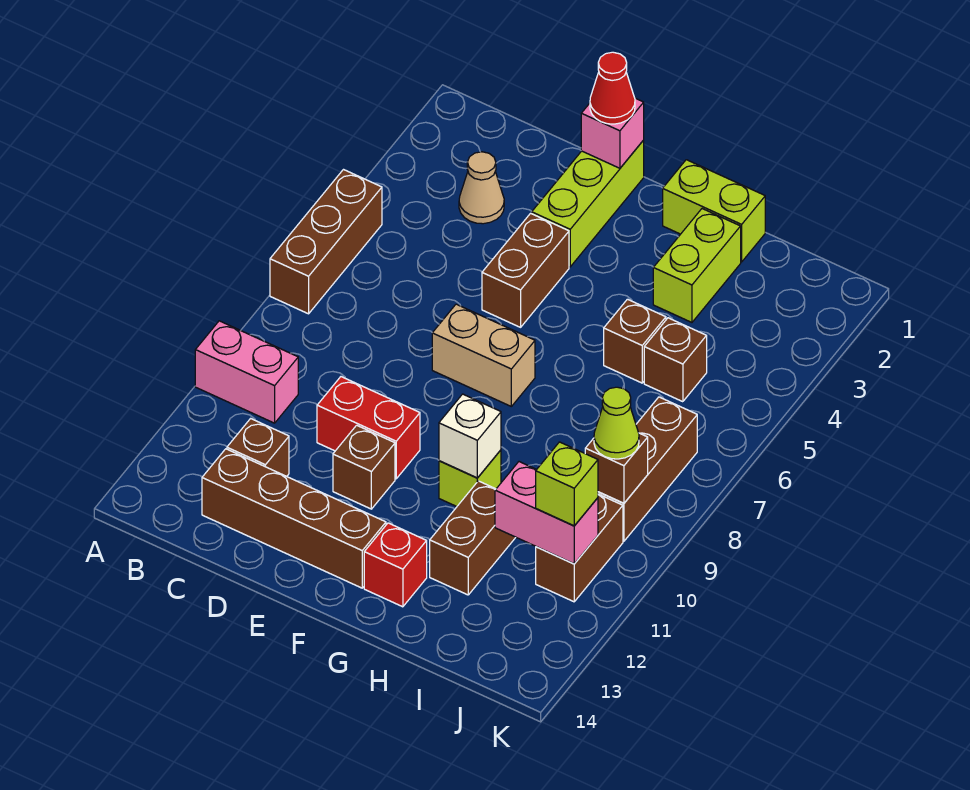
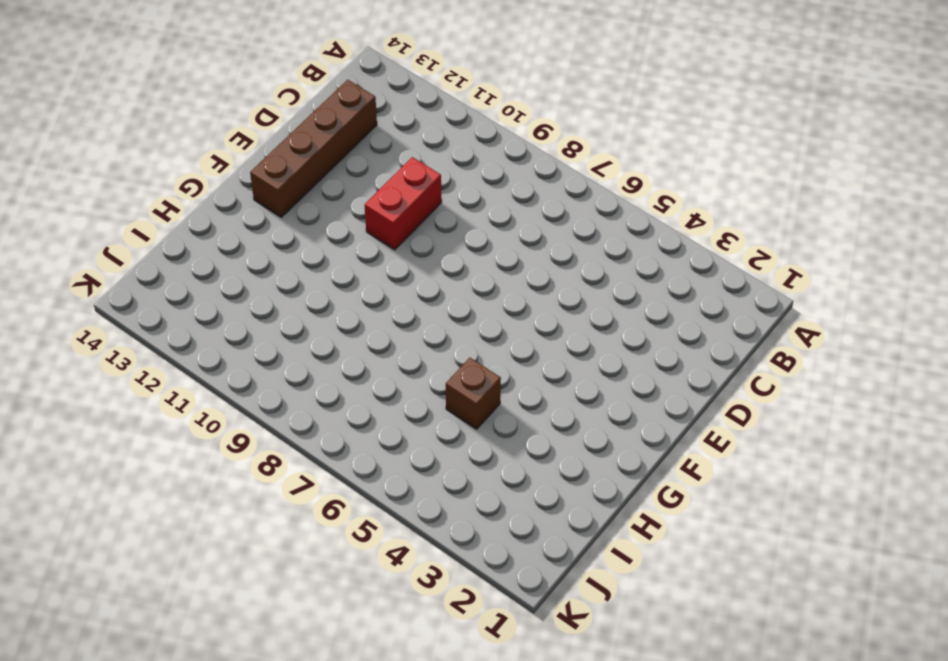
none -> brown 1x3 brick [270,170,382,314]
none -> pink 1x2 brick [195,321,298,423]
none -> tan 1x1 cone [459,152,504,224]

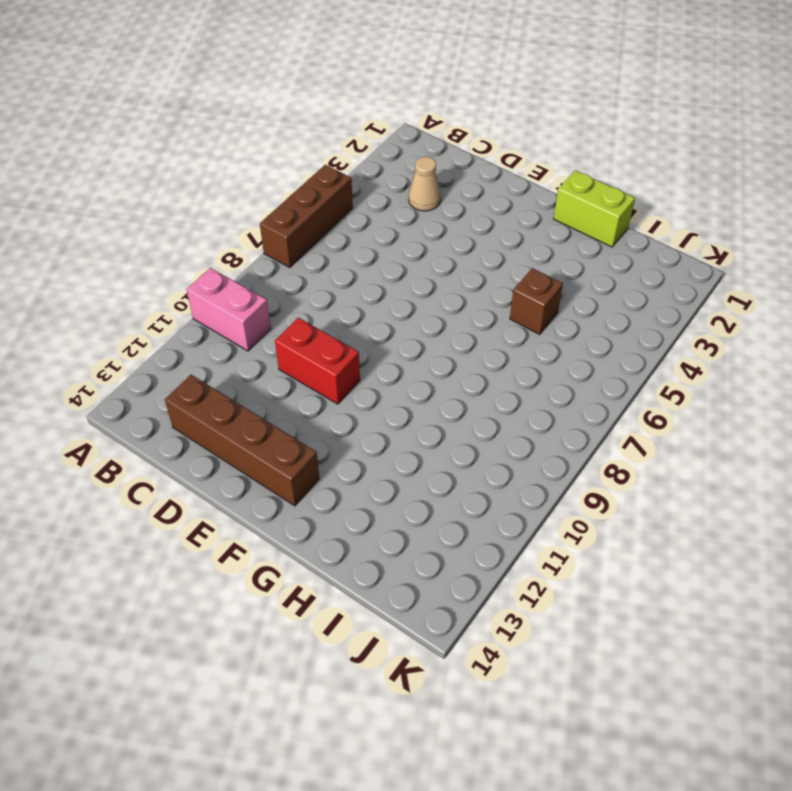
none -> brown 1x1 brick [227,419,289,476]
none -> lime 1x3 brick [532,140,644,267]
none -> brown 1x2 brick [482,213,569,327]

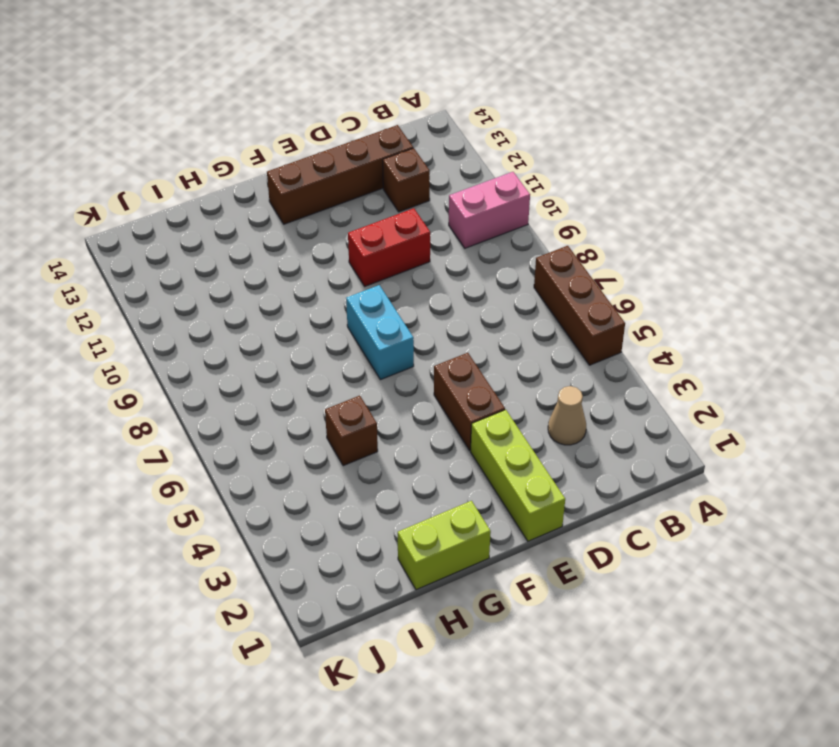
cyan 1x2 brick [346,285,414,380] -> tan 1x2 brick [432,304,535,406]
none -> brown 1x1 brick [333,425,395,509]
none -> lime 1x1 brick [439,450,501,507]
none -> red 1x1 brick [364,523,427,607]

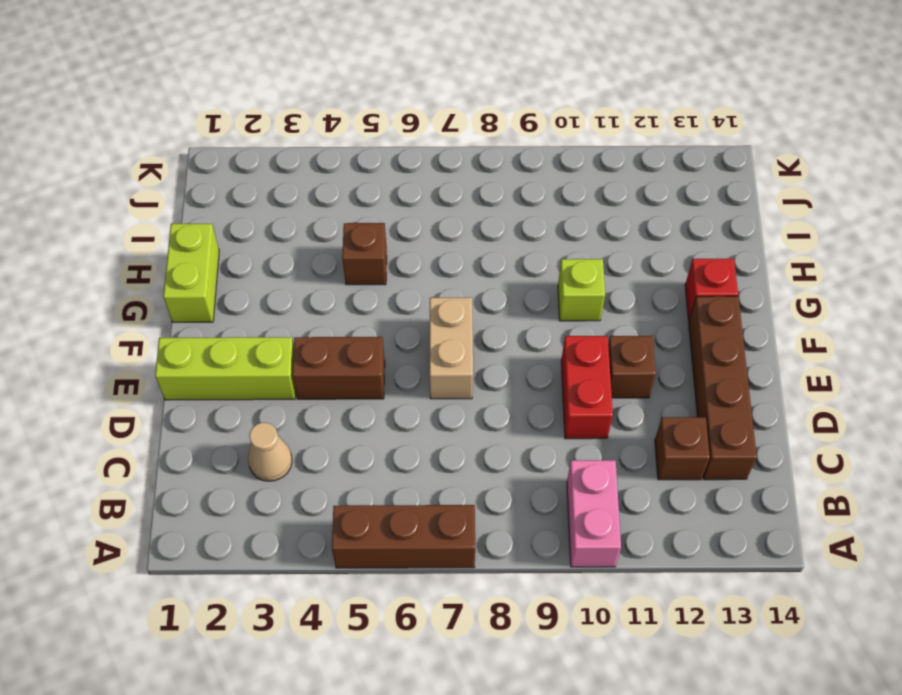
none -> lime 1x2 brick [653,209,741,322]
none -> brown 1x2 brick [430,481,516,595]
none -> brown 1x1 brick [644,318,707,402]

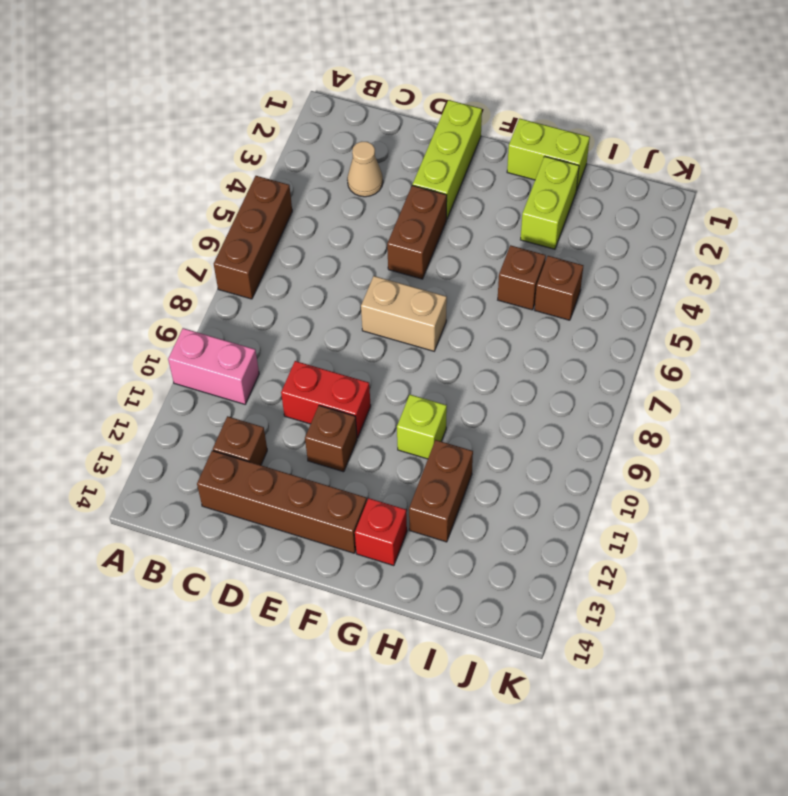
none -> brown 1x3 brick [598,397,697,541]
none -> brown 1x2 brick [536,494,623,602]
none -> pink 1x1 brick [581,98,644,168]

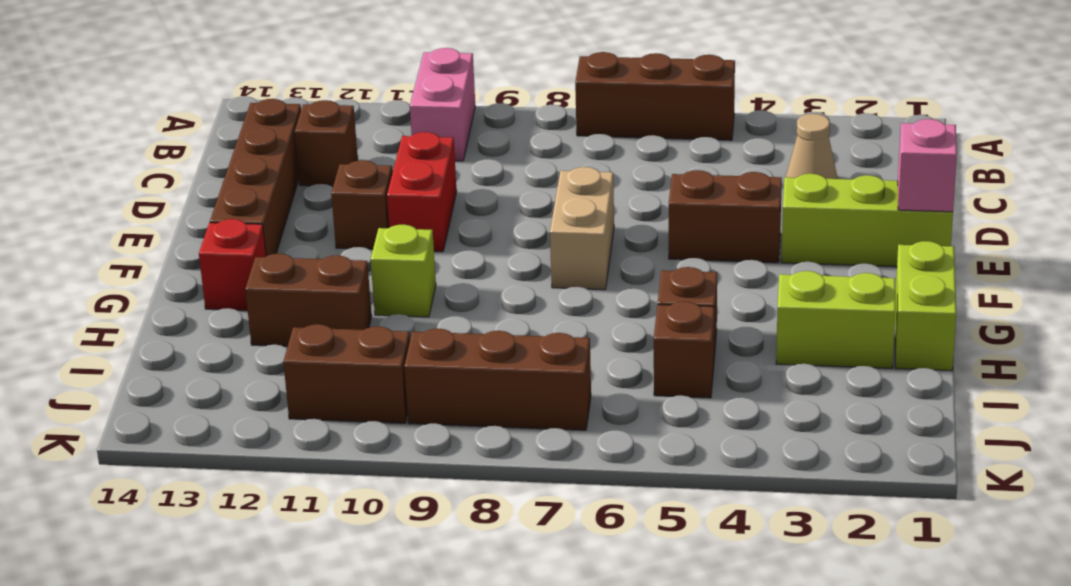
none -> white 1x1 brick [439,394,501,478]
none -> pink 1x2 brick [495,462,598,564]
none -> brown 1x1 brick [585,433,648,503]

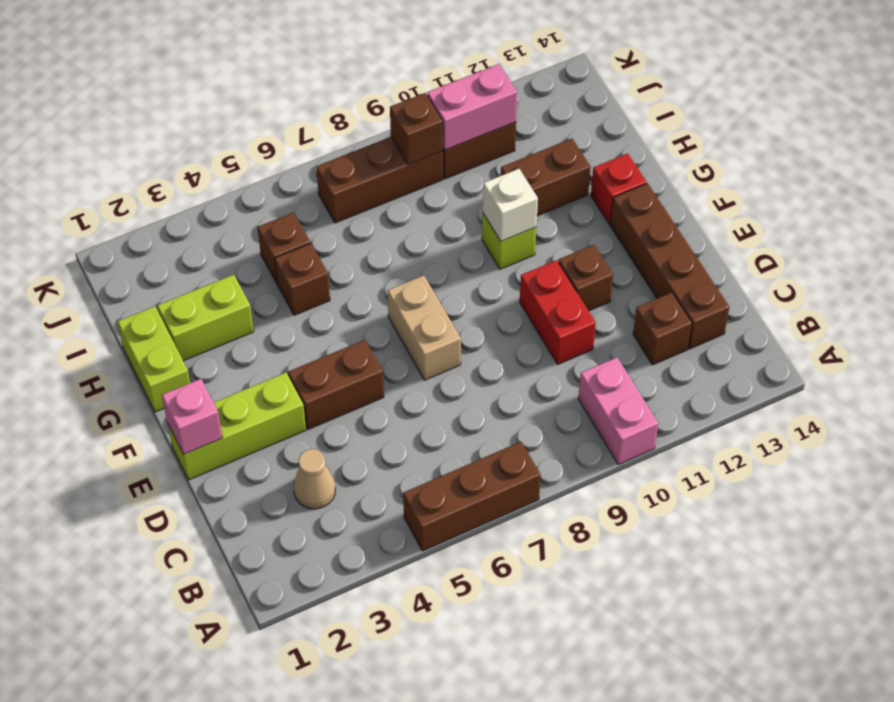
pink 1x2 brick [427,64,517,150] -> pink 1x2 brick turned to [495,462,598,564]
none -> red 1x1 cone [590,52,635,124]
none -> lime 1x1 cone [594,387,639,459]
none -> lime 1x1 brick [536,442,598,526]

